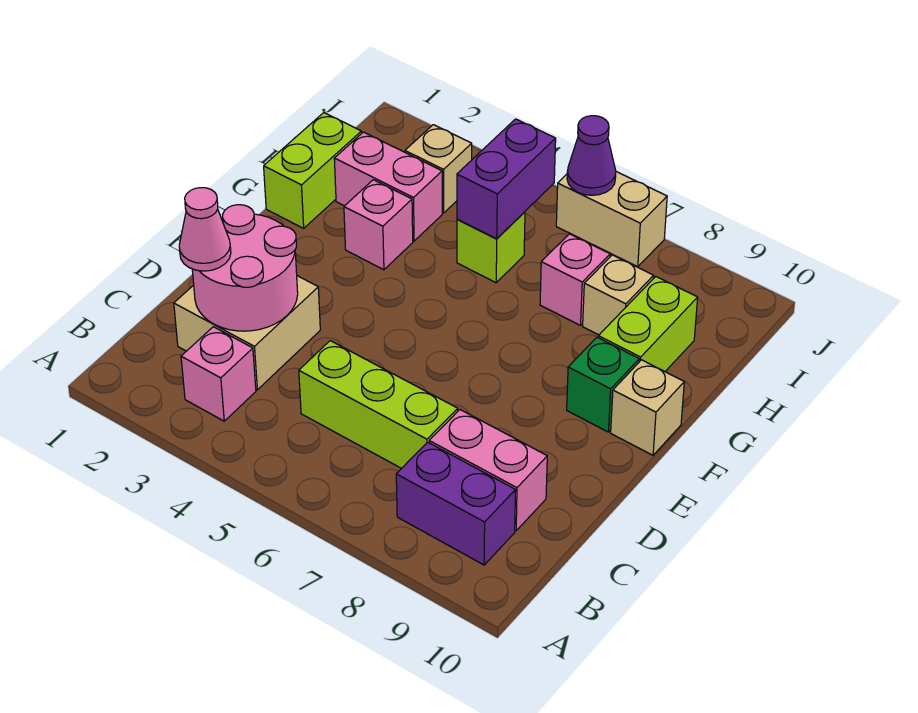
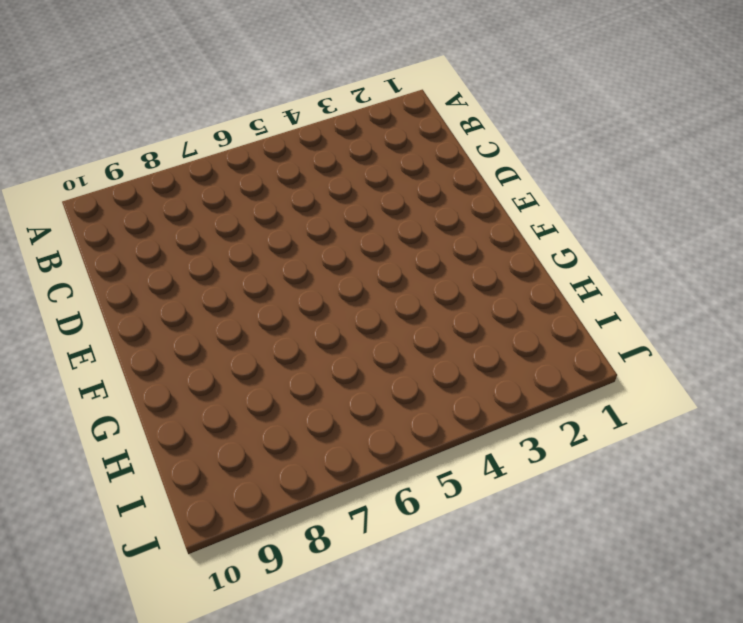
none -> pink 1x1 brick [181,327,256,421]
none -> purple 1x2 brick [396,442,516,565]
none -> tan 2x2 brick [174,276,320,390]

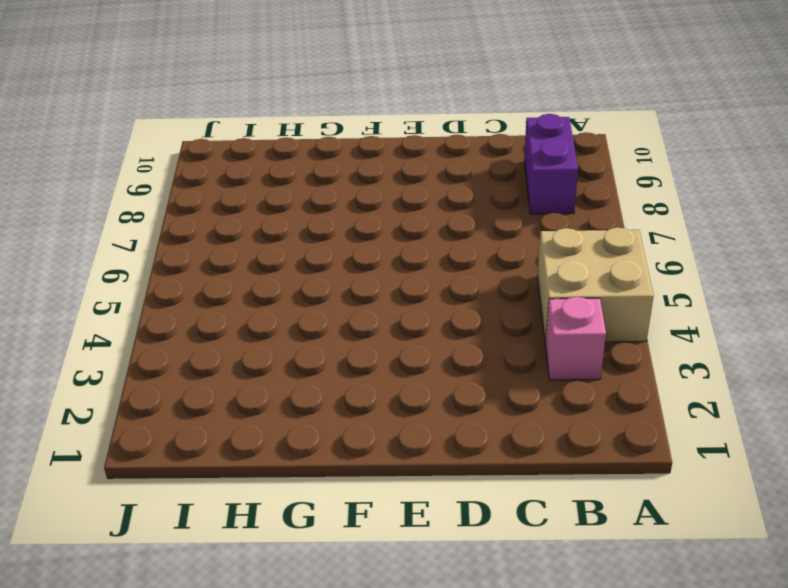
tan 2x2 brick [538,227,654,342] -> tan 2x2 brick moved to [174,276,320,390]
none -> lime 1x3 brick [299,341,458,469]
none -> pink 1x2 brick [429,410,547,531]
none -> green 1x1 brick [567,337,639,432]

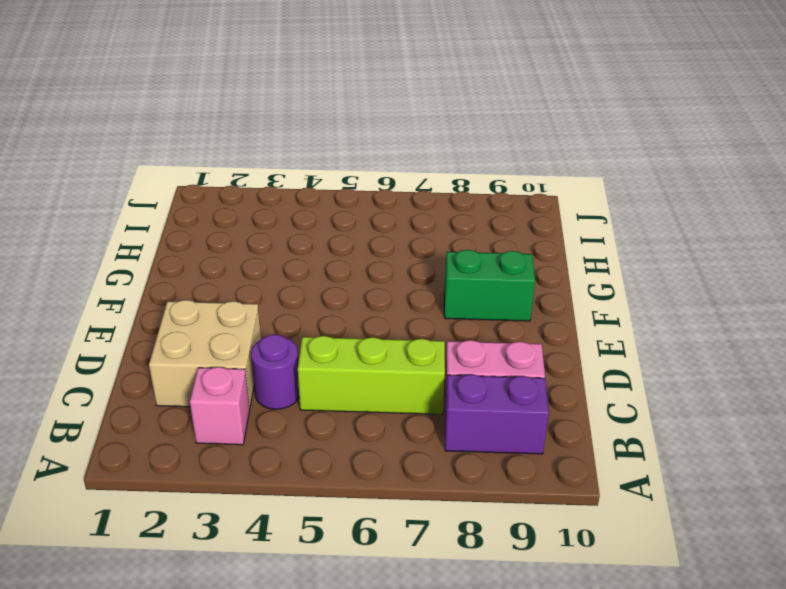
purple 1x1 round brick [251,334,299,409] -> none
green 1x2 brick [444,250,535,321] -> green 1x1 brick [567,337,639,432]
none -> tan 1x1 brick [611,360,684,455]
none -> lime 1x2 brick [264,113,362,228]
none -> pink 1x1 brick [344,180,413,270]

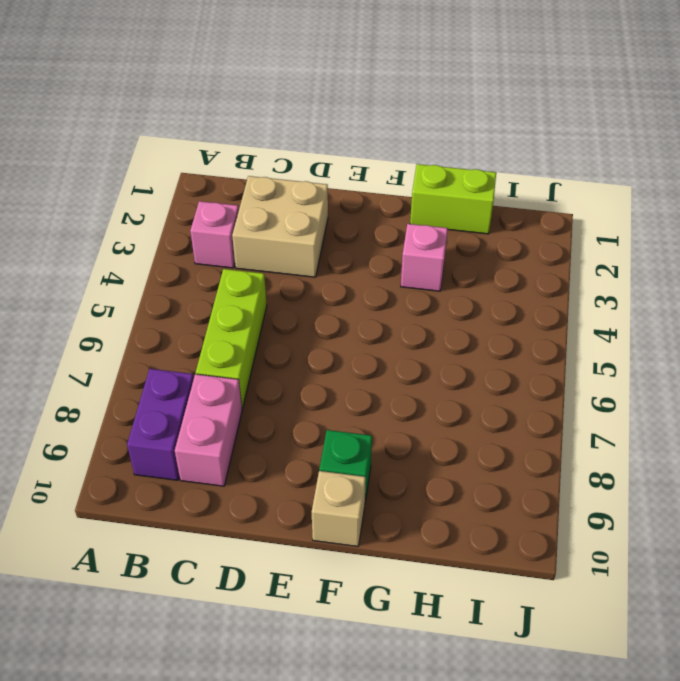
none -> lime 1x2 brick [598,277,698,371]
none -> pink 1x2 brick [334,132,442,241]
none -> lime 1x1 brick [457,212,525,283]

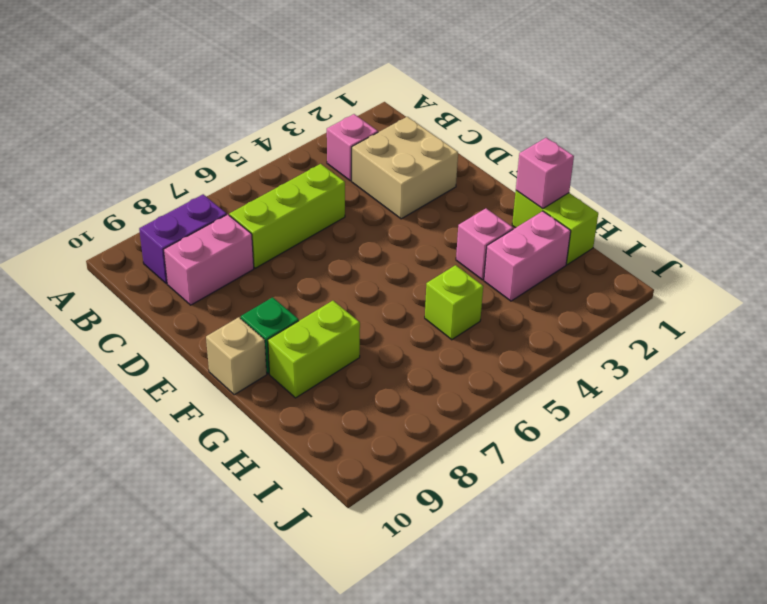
pink 1x1 brick [516,138,574,209] -> pink 1x1 brick moved to [540,234,610,325]
lime 1x2 brick [268,301,360,398] -> lime 1x2 brick turned to [598,277,698,371]
none -> tan 1x1 brick [583,255,654,335]
none -> tan 1x1 brick [405,125,472,213]
none -> tan 1x2 brick [556,172,667,267]

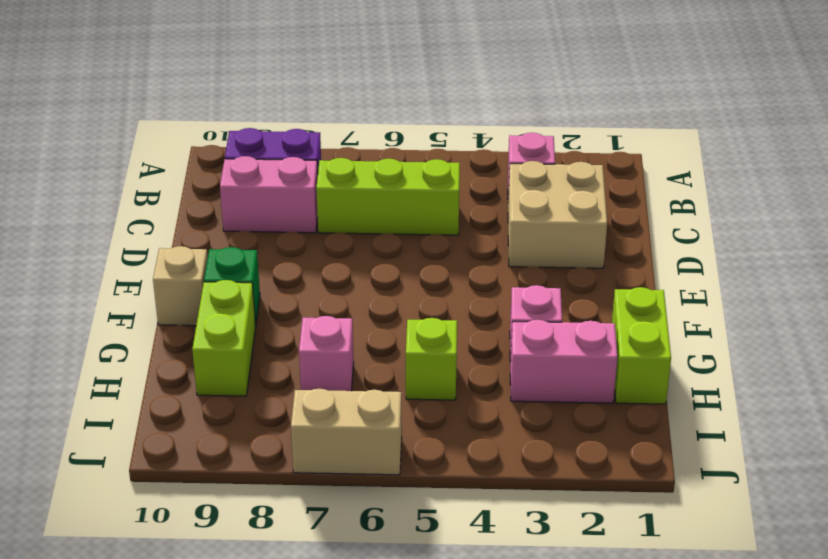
none -> tan 1x1 brick [583,255,654,335]
none -> tan 1x1 brick [405,125,472,213]
none -> pink 2x2 round brick [192,205,298,331]

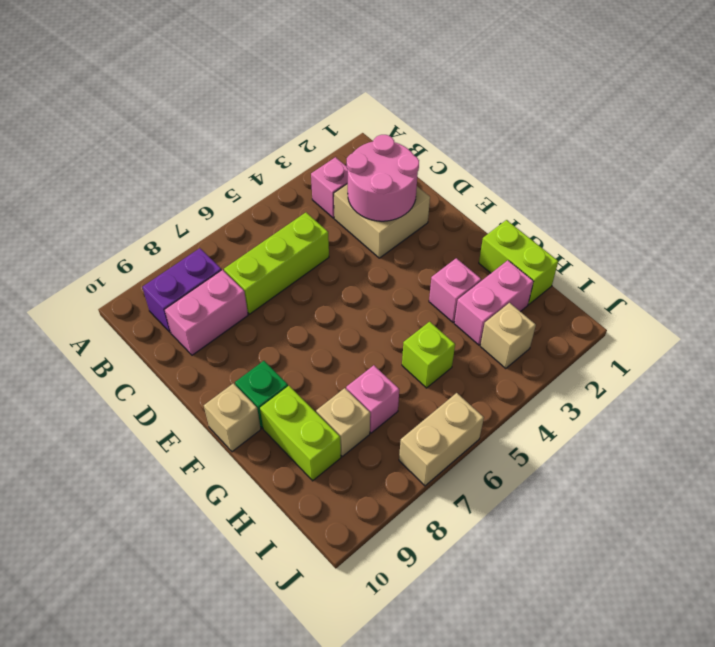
none -> purple 1x2 brick [457,119,556,239]
none -> purple 1x1 cone [567,116,616,195]
none -> pink 1x1 cone [179,188,231,271]

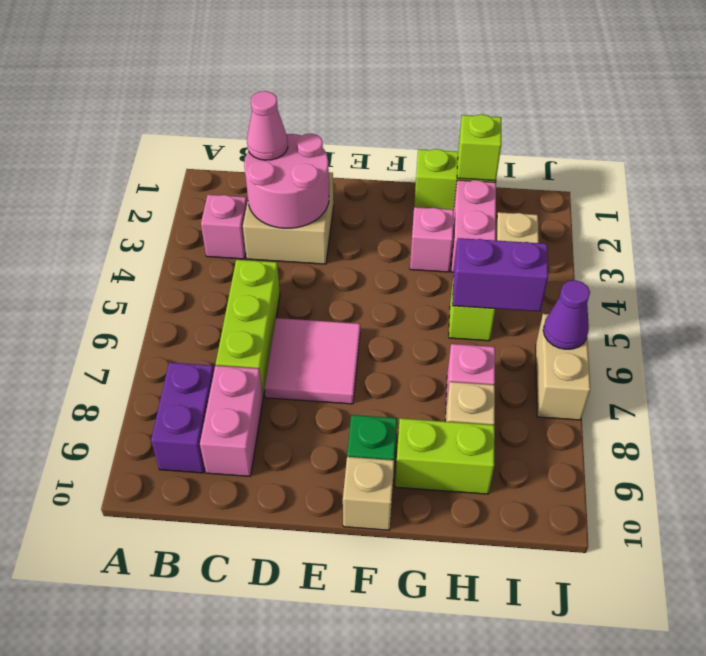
pink 2x2 tile [264,318,360,404] -> none
lime 1x1 brick [457,114,501,181] -> none

